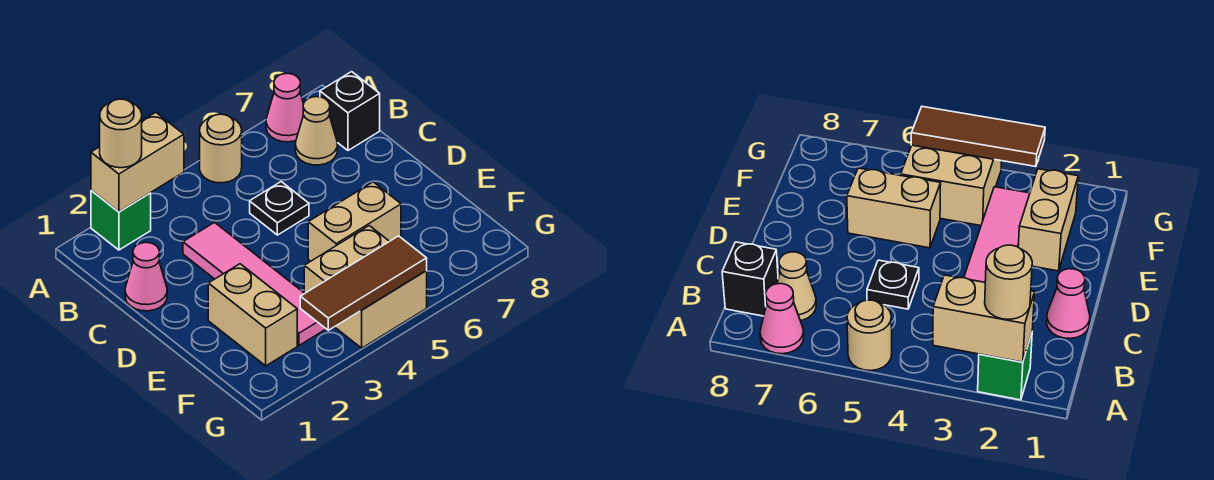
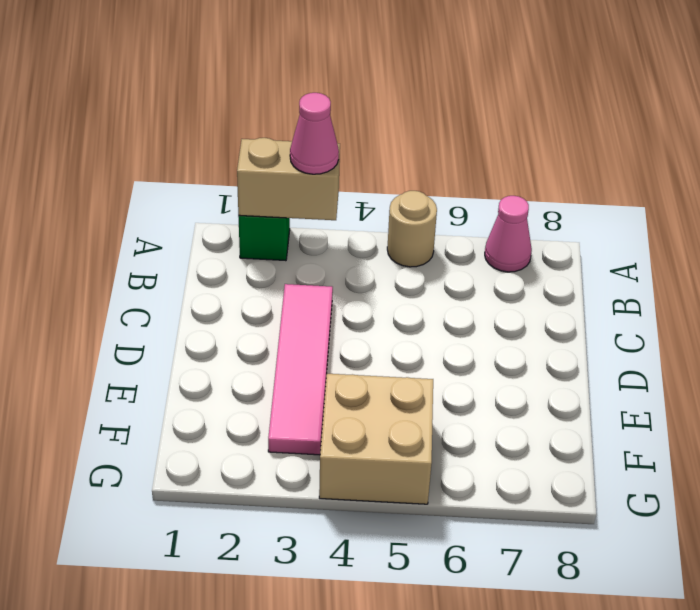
pink 1x1 cone [290,93,339,174] -> pink 1x1 cone moved to [125,242,167,311]
none -> tan 1x1 cone [295,97,338,165]
none -> black 1x1 brick [320,72,380,150]
none -> black 1x1 plate [250,182,309,235]

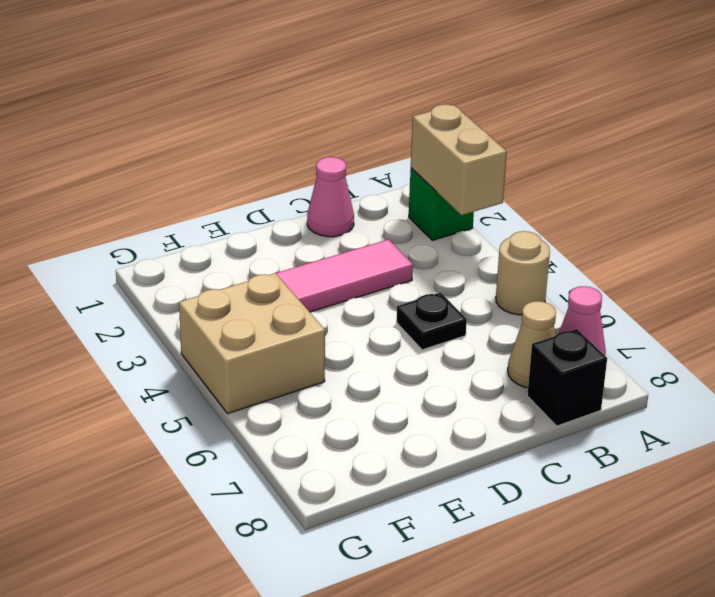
none -> tan 1x2 brick [208,264,297,366]
none -> tan 1x2 brick [308,182,401,261]
none -> brown 1x3 tile [300,236,427,330]

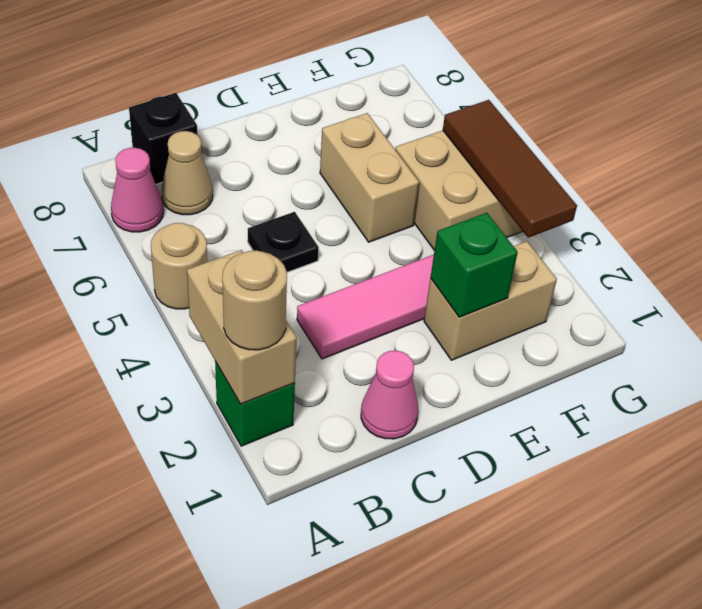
green 1x1 brick [431,213,518,317] -> none

